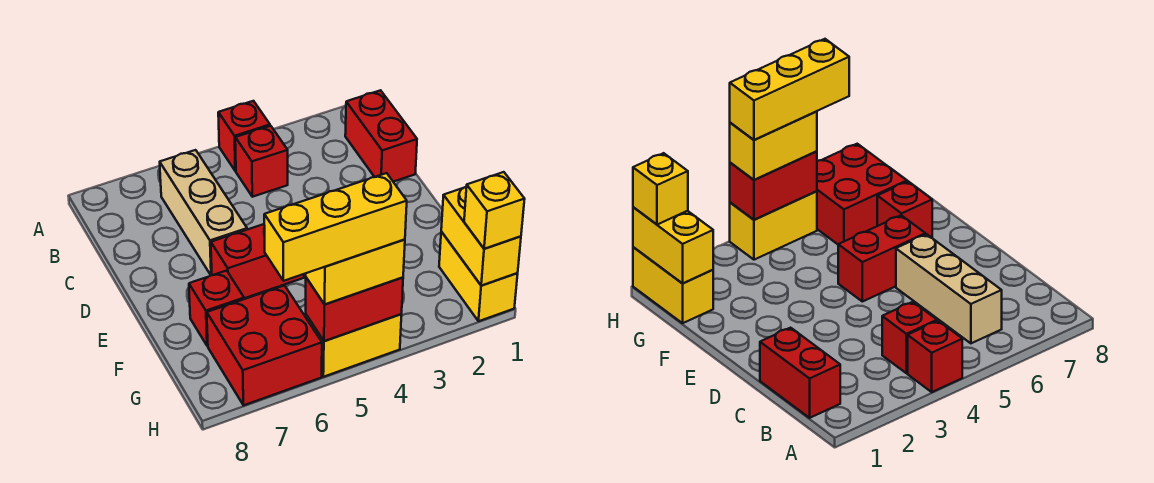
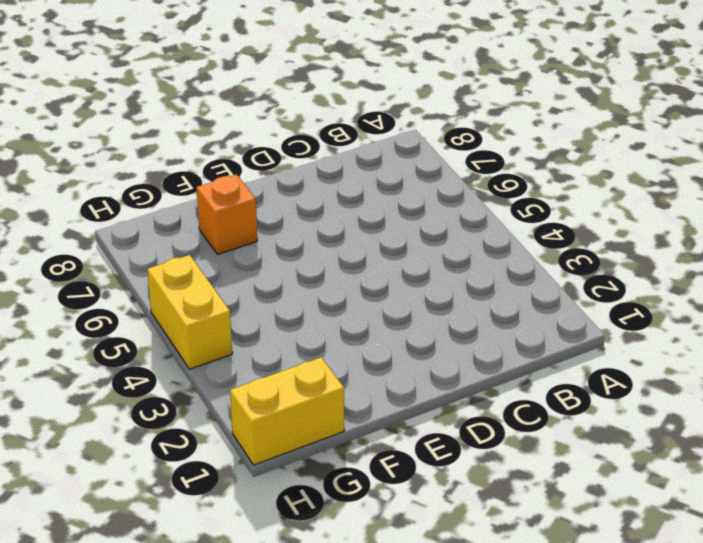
orange 1x1 brick [197,174,257,254] -> red 1x1 brick [189,271,244,346]
none -> red 1x1 brick [218,101,270,171]
none -> red 1x2 brick [345,90,417,182]
none -> red 1x1 brick [235,126,288,197]

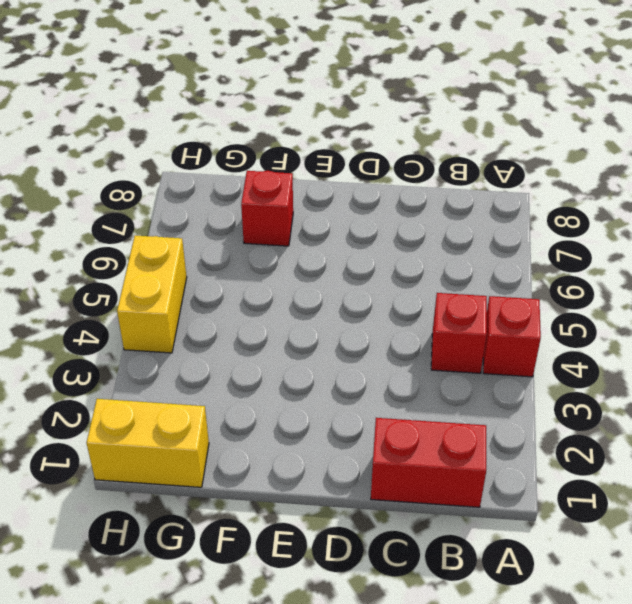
none -> tan 1x3 brick [160,150,247,275]
none -> red 1x2 brick [211,224,304,298]
none -> red 2x2 brick [207,285,322,405]

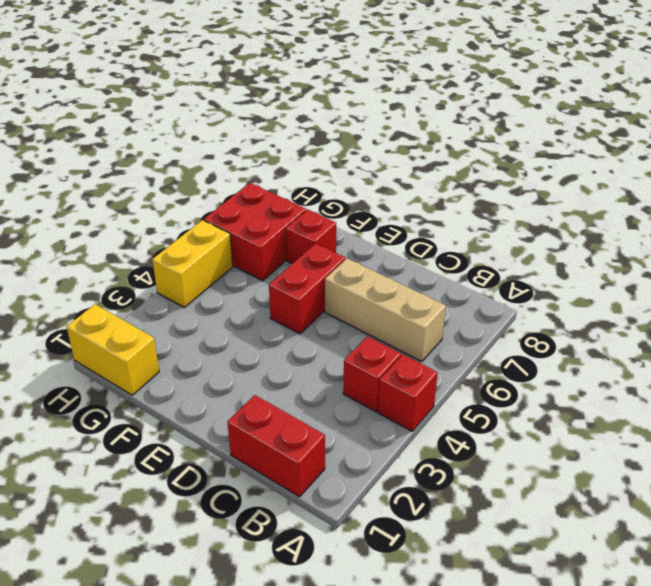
none -> yellow 1x2 brick [441,187,521,286]
none -> red 1x2 brick [306,278,403,341]
none -> yellow 1x1 brick [464,172,525,249]

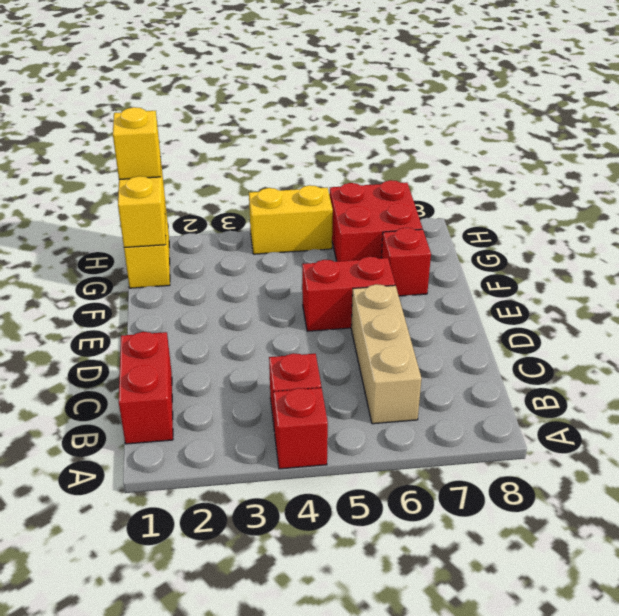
none -> red 1x2 brick [306,278,403,341]
none -> yellow 1x2 brick [306,240,405,304]
none -> yellow 1x3 brick [264,173,407,281]

